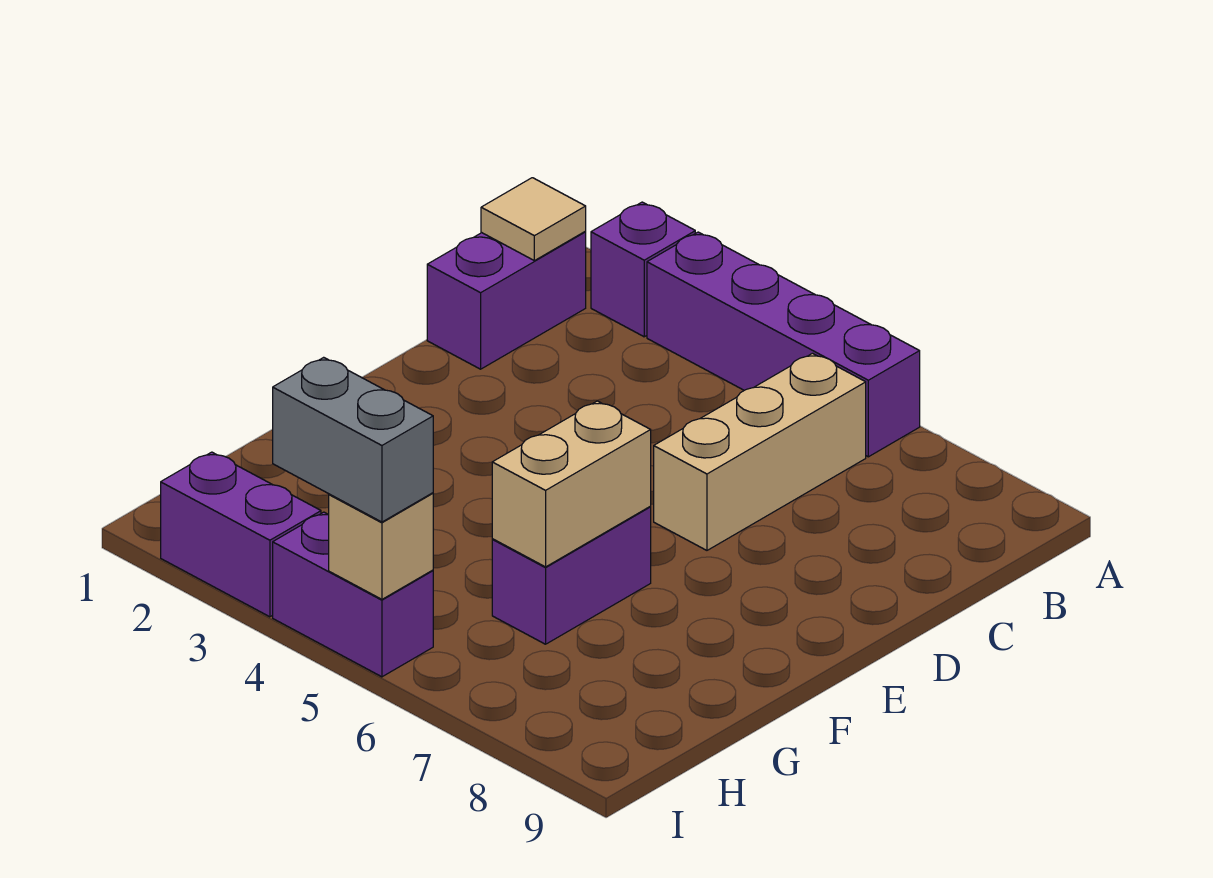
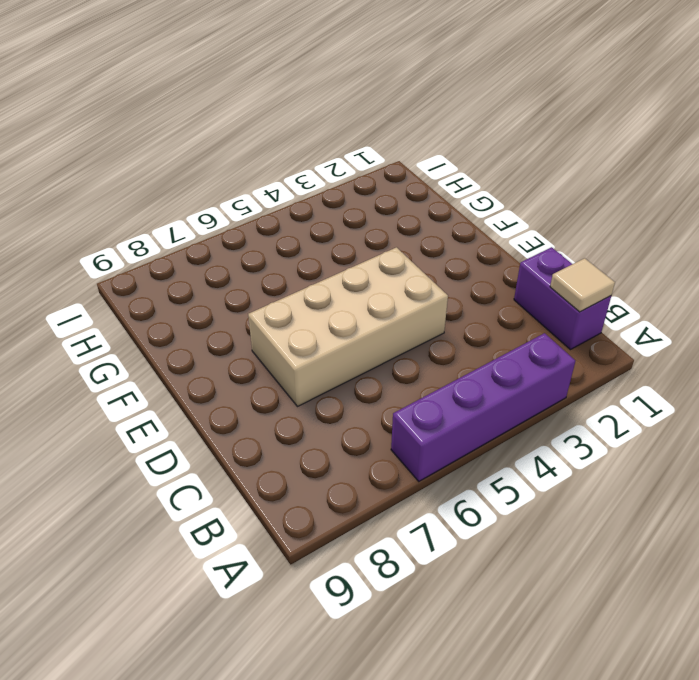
tan 2x4 brick [248,247,448,407] -> tan 1x3 brick [654,353,866,550]
none -> purple 1x1 brick [591,202,695,337]
none -> purple 1x2 brick [492,507,651,644]

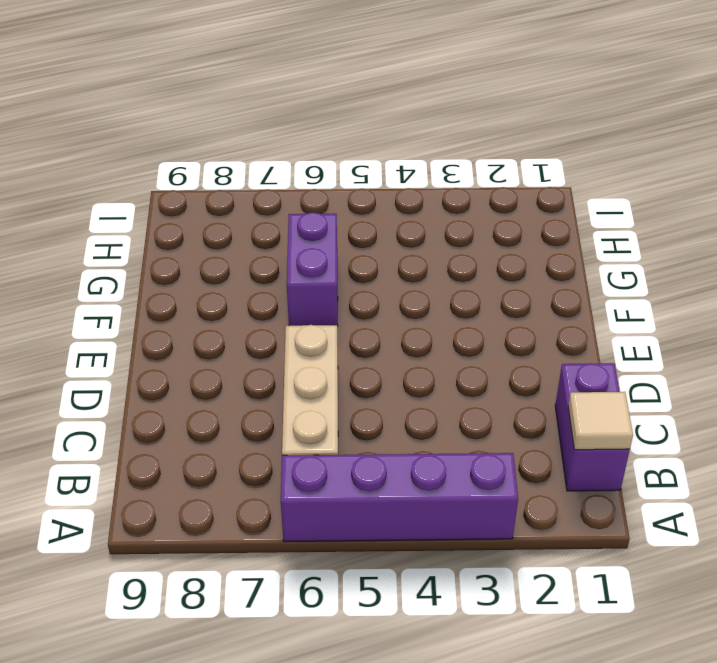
none -> purple 1x1 brick [591,202,695,337]
none -> purple 1x2 brick [161,452,321,617]

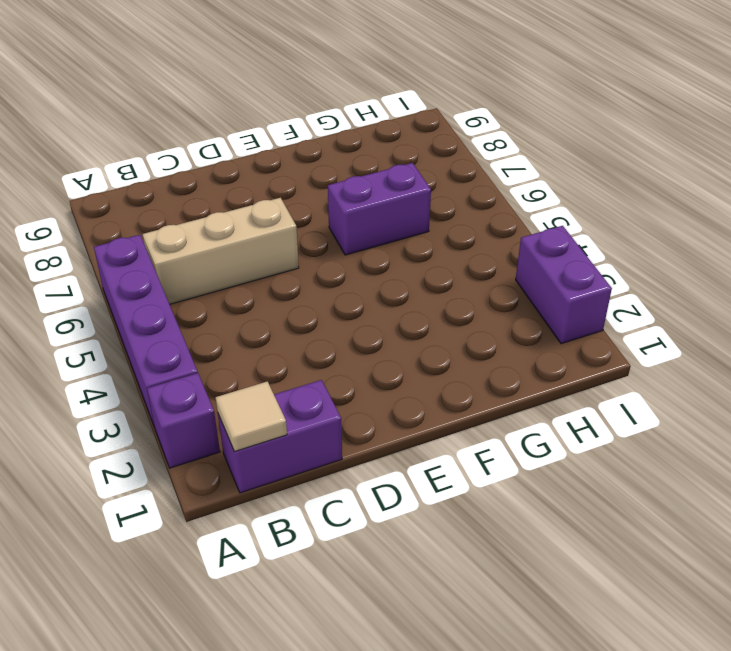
none -> purple 1x2 brick [273,512,433,677]
none -> tan 1x2 brick [492,401,651,567]

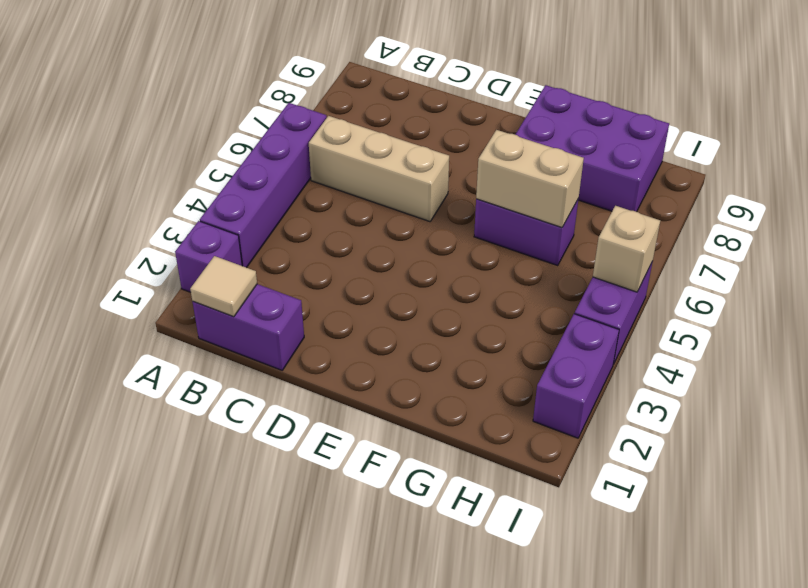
purple 2x3 brick [515,85,669,212] -> none
none -> grey 1x2 brick [273,357,433,522]

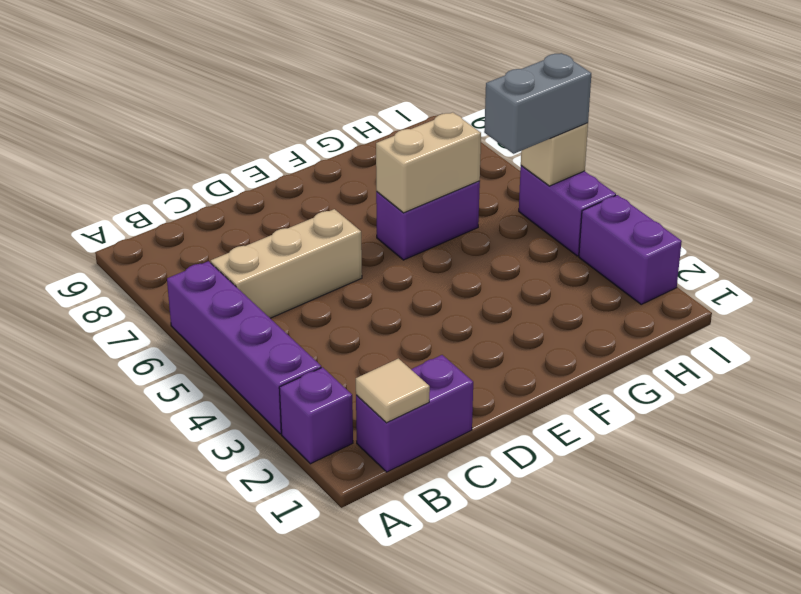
grey 1x2 brick [484,53,591,154] -> grey 1x2 brick turned to [273,357,433,522]

